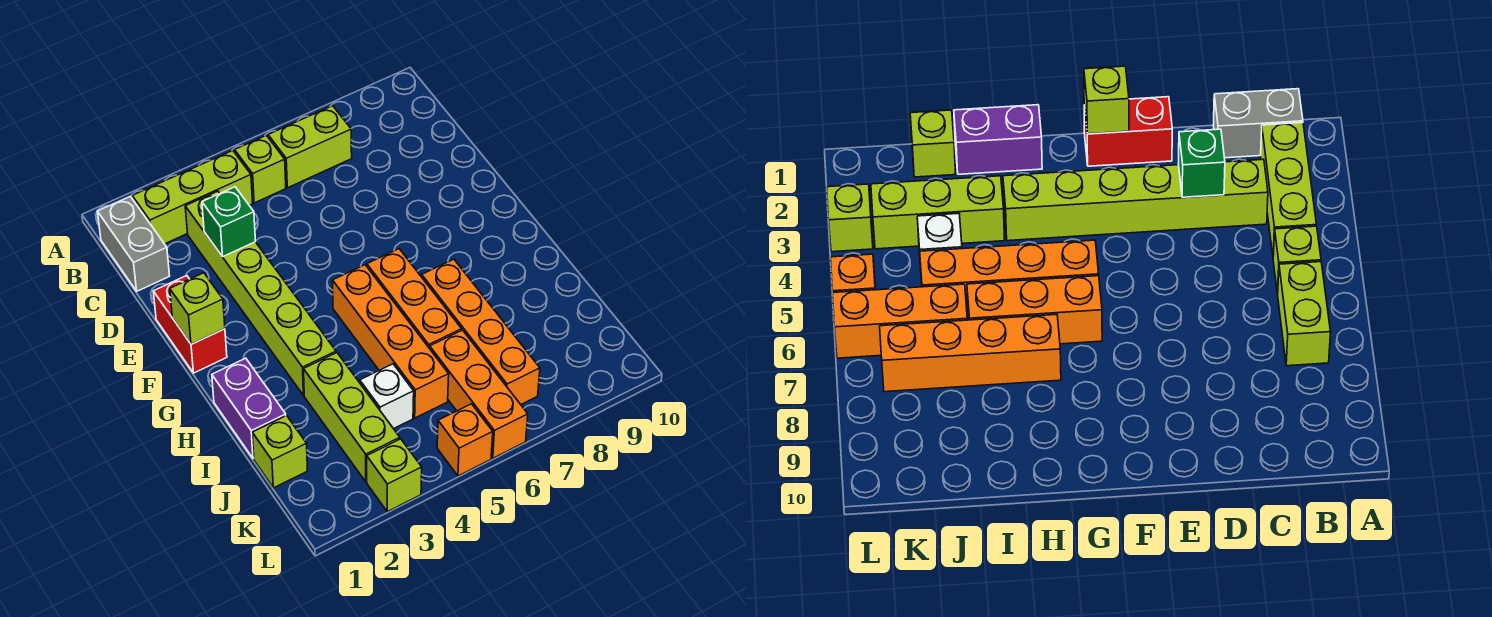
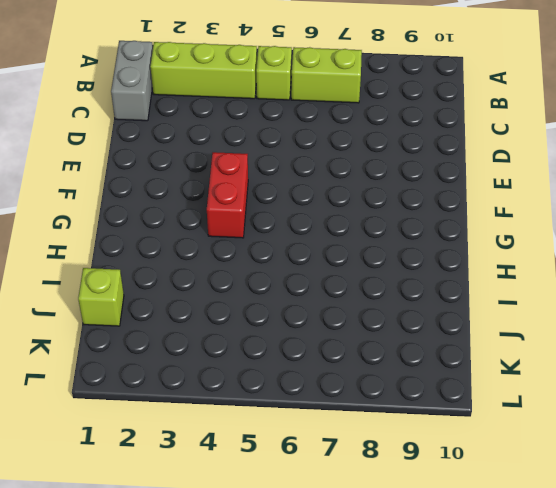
red 1x2 brick [207,152,248,238] -> red 1x2 brick moved to [153,276,227,373]
none -> lime 1x6 brick [185,191,336,395]
none -> orange 1x4 brick [333,265,449,418]
none -> orange 1x3 brick [367,249,462,348]

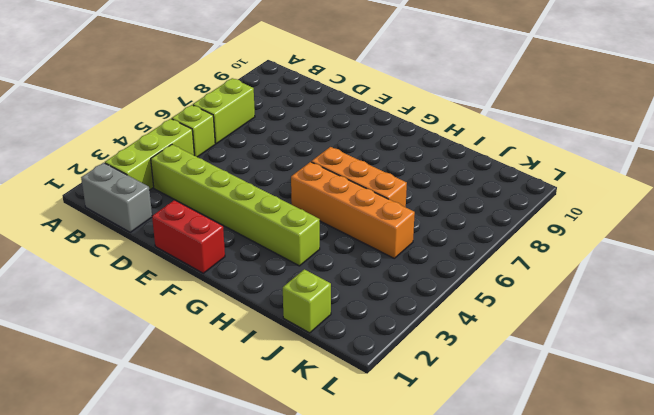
none -> purple 1x2 brick [212,358,286,458]
none -> orange 1x4 brick [422,259,540,404]
none -> lime 1x3 brick [304,353,400,482]

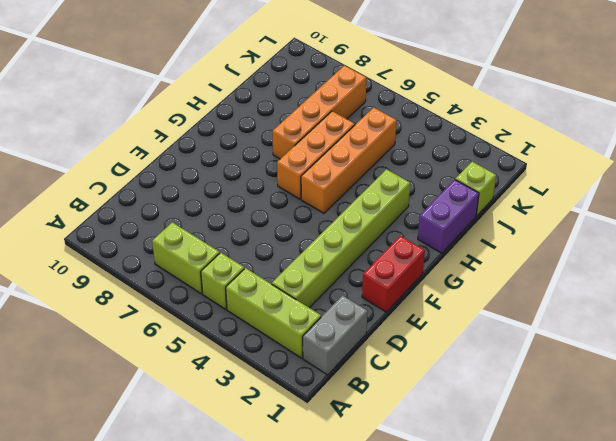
none -> lime 1x3 brick [304,353,400,482]
none -> white 1x1 brick [360,364,414,429]
none -> orange 1x3 brick [430,330,528,458]

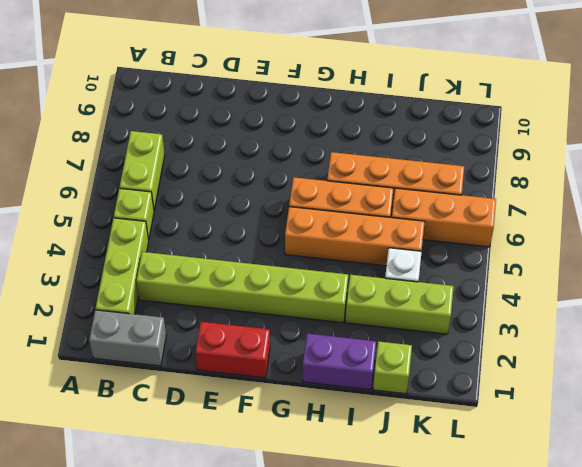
none -> lime 1x1 brick [367,439,422,512]
none -> orange 1x1 brick [437,404,493,476]
none -> green 1x1 brick [202,187,256,257]

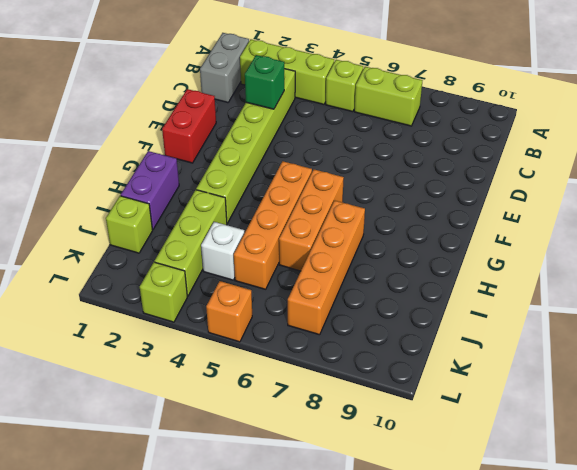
none -> orange 1x3 brick [430,330,528,458]
none -> lime 1x1 brick [170,273,225,344]

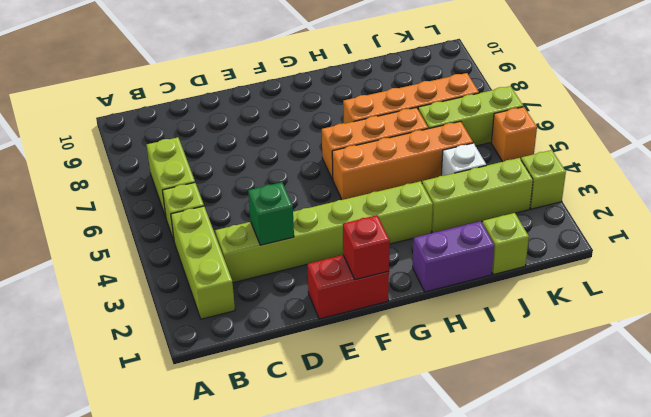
red 1x1 brick [343,215,390,280] -> lime 1x1 brick [170,273,225,344]
lime 1x3 brick [418,86,523,146] -> orange 1x3 brick [430,330,528,458]
none -> grey 1x2 brick [97,196,170,291]

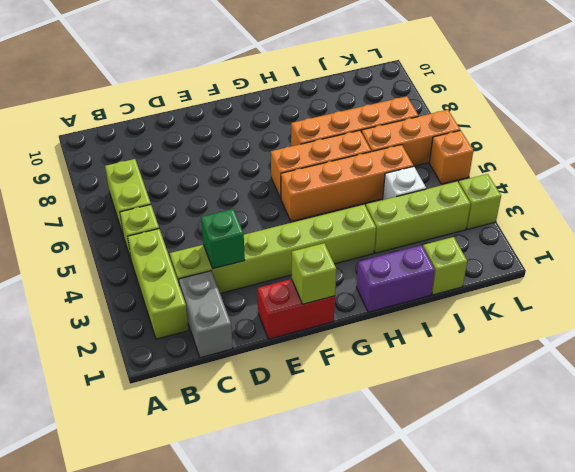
grey 1x2 brick [179,271,233,358] -> grey 1x2 brick turned to [97,196,170,291]

